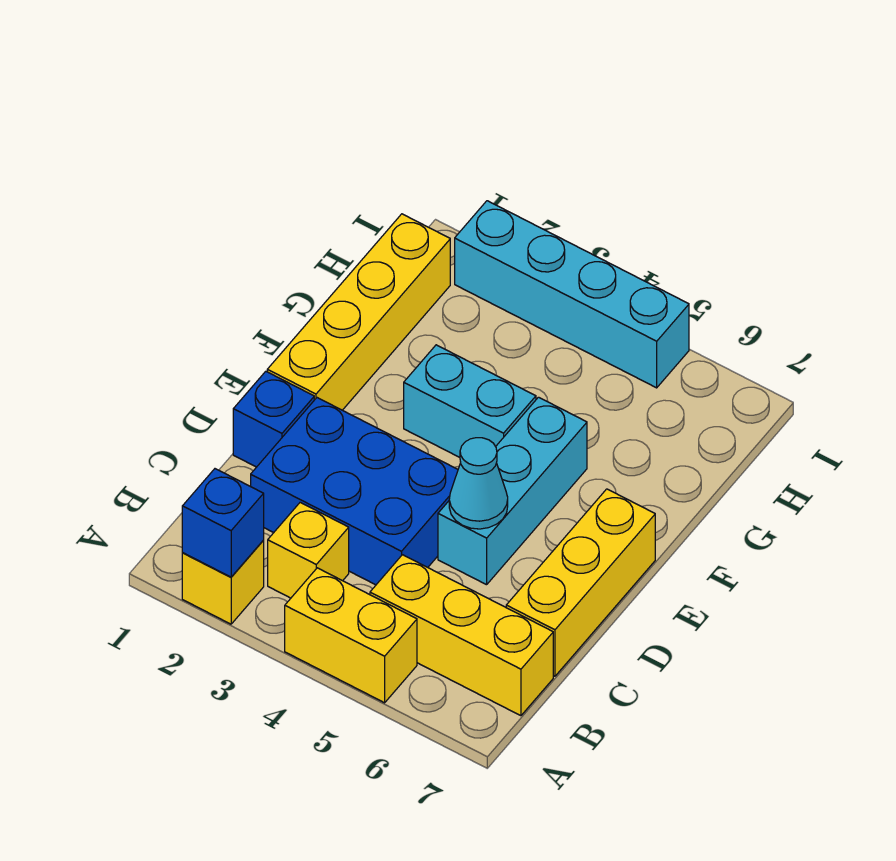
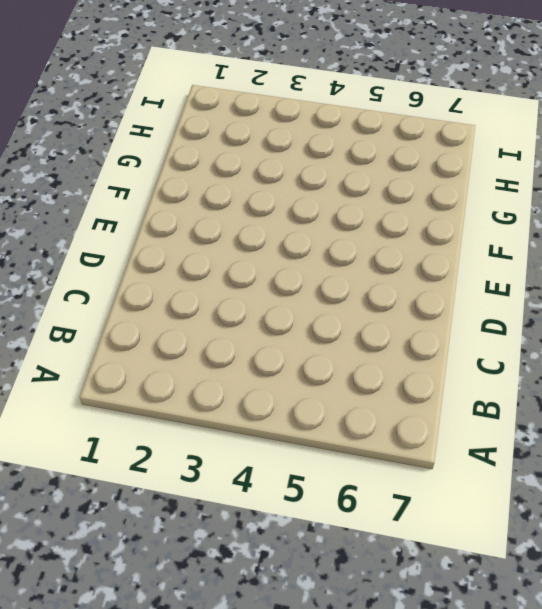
none -> yellow 1x1 brick [182,541,264,624]
none -> yellow 1x2 brick [285,568,417,703]
none -> yellow 1x1 brick [268,502,349,598]

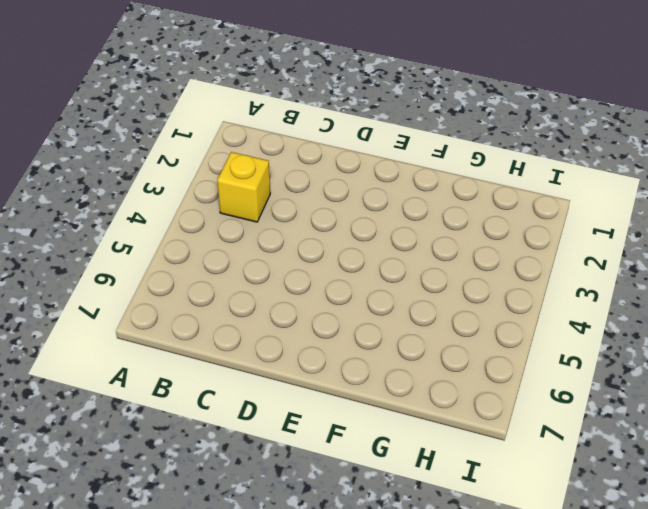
none -> yellow 1x1 brick [182,541,264,624]
none -> yellow 1x2 brick [285,568,417,703]
none -> yellow 1x3 brick [370,555,553,716]

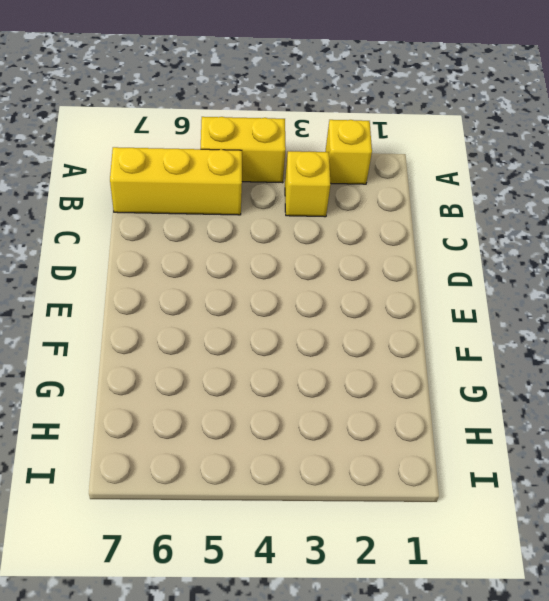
none -> blue 2x3 brick [251,398,458,585]
none -> yellow 1x3 brick [506,489,655,676]
none -> blue 1x1 brick [233,371,314,467]

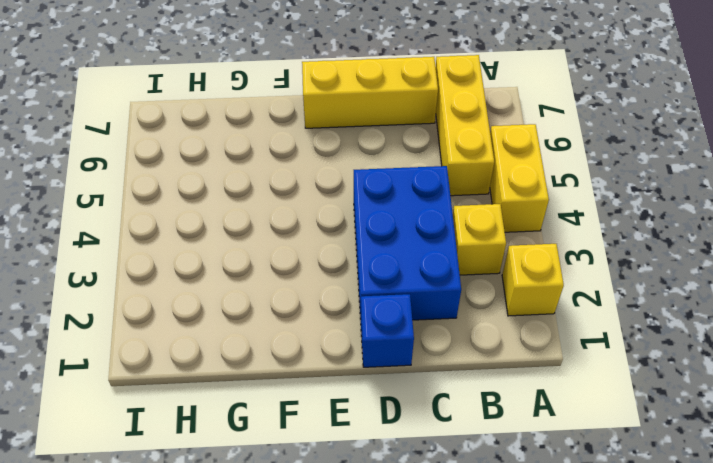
none -> cyan 1x3 brick [438,397,587,585]
none -> yellow 1x4 brick [267,214,450,410]
none -> cyan 1x2 brick [404,345,536,457]

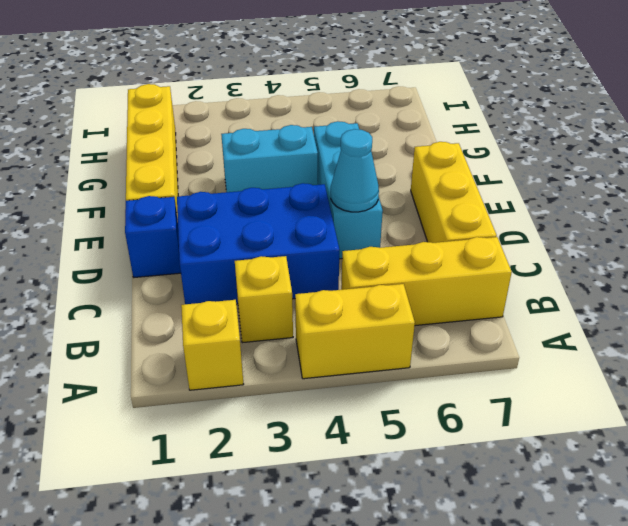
none -> cyan 1x4 brick [455,201,689,388]
none -> blue 1x1 brick [182,469,264,577]

